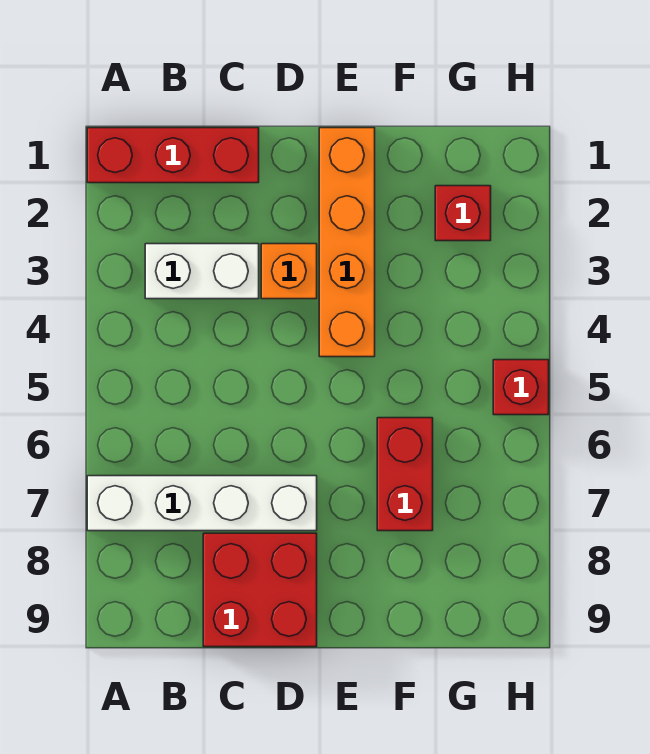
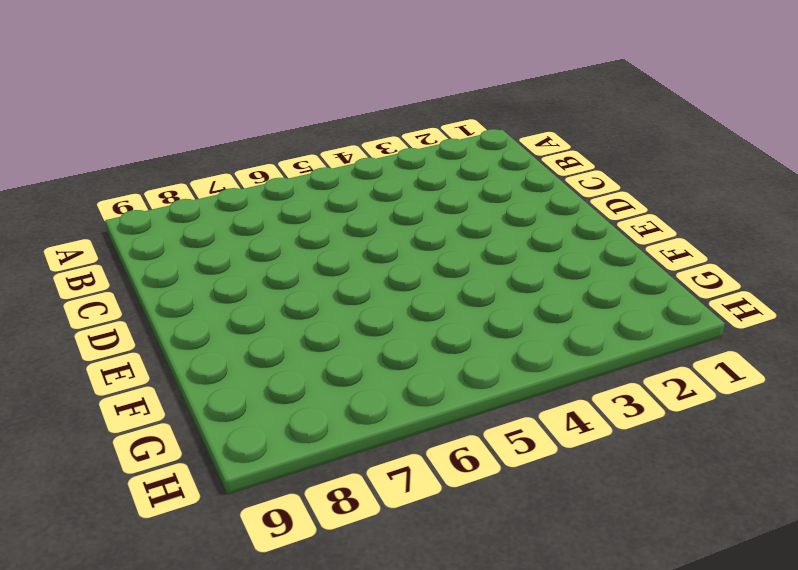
none -> red 1x3 brick [87,128,259,183]
none -> white 1x4 brick [87,476,317,531]

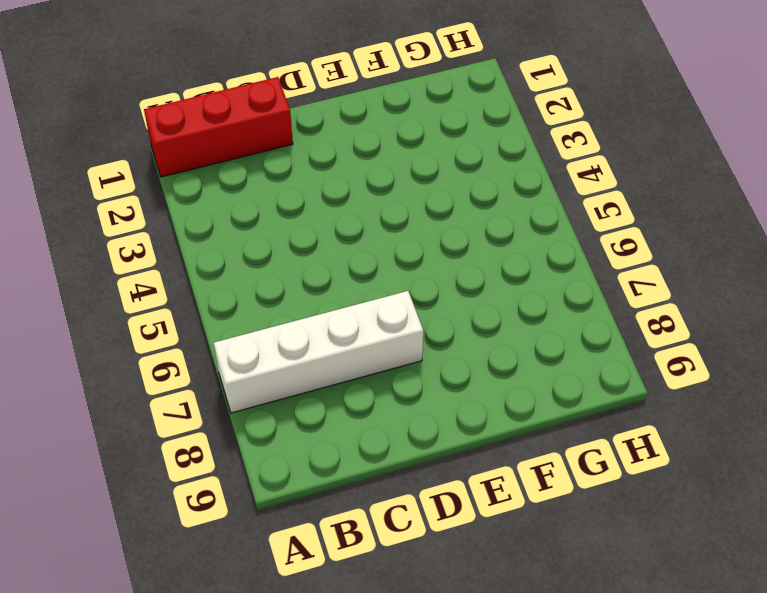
none -> white 1x2 brick [145,244,259,299]
none -> red 2x2 brick [203,533,317,647]

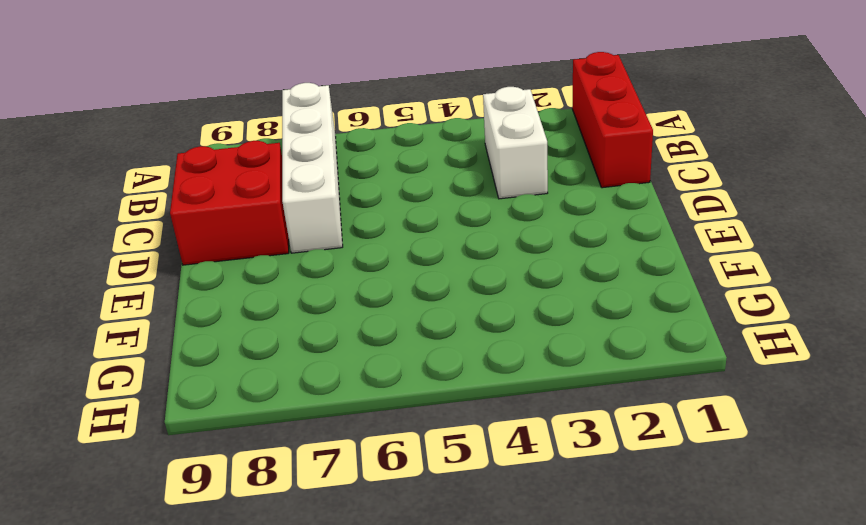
none -> orange 1x1 brick [261,244,317,299]
none -> orange 1x4 brick [319,128,375,357]

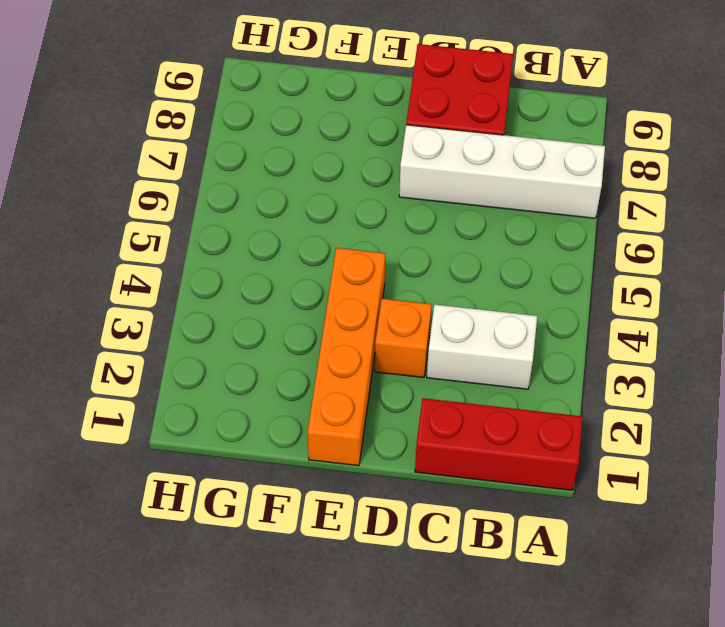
none -> red 1x2 brick [377,418,433,531]
none -> red 1x1 brick [435,186,491,241]

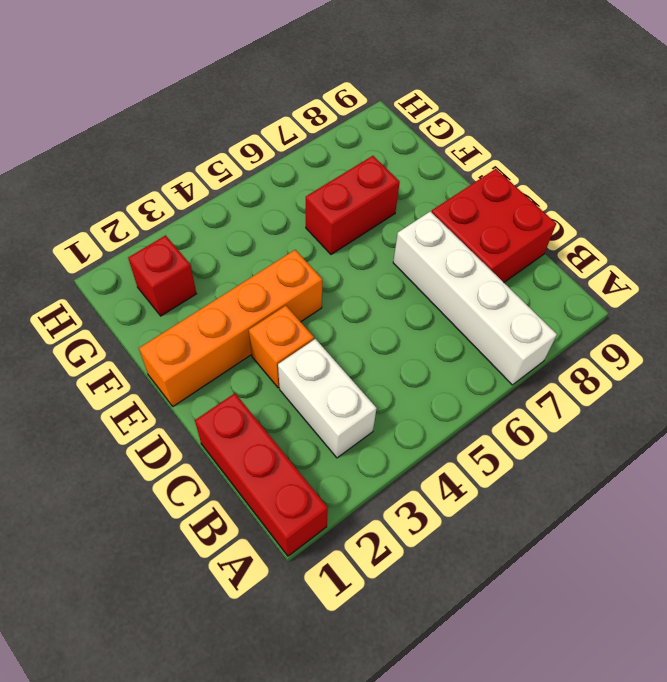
none -> red 1x1 brick [493,360,549,415]

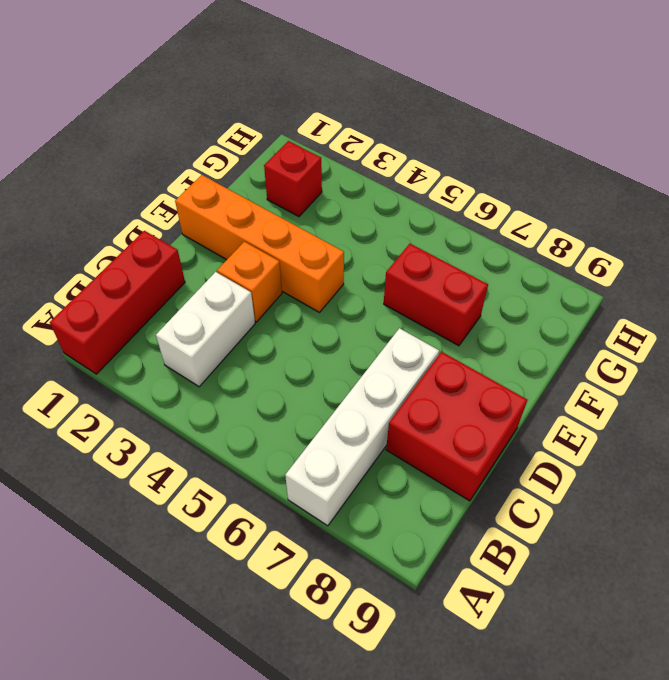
none -> red 1x1 brick [493,360,549,415]

